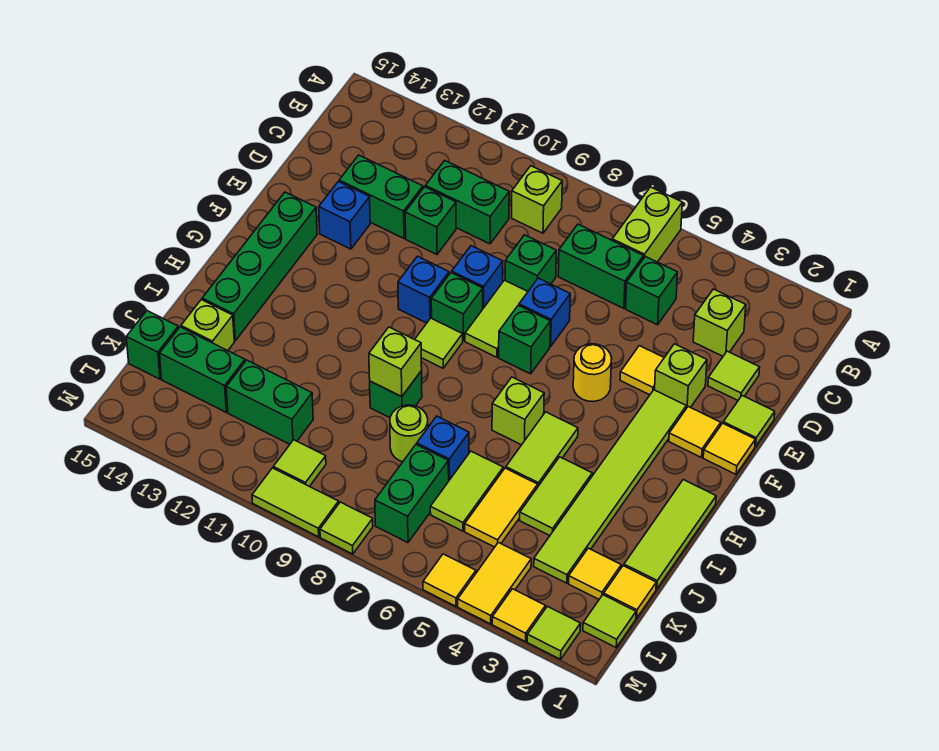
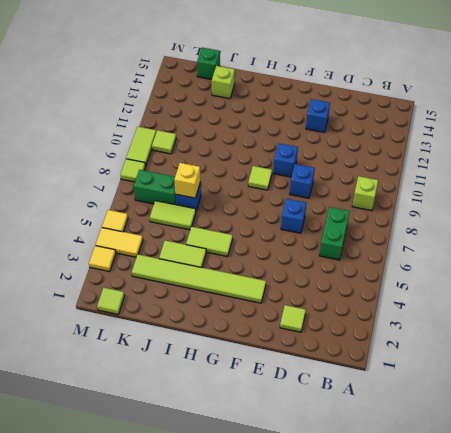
yellow 1x1 brick [174,163,201,198] -> none
none -> lime 1x2 brick [612,187,682,262]
none -> lime 1x1 brick [693,289,746,356]
none -> green 1x1 brick [626,256,678,325]
none -> green 1x2 brick [425,160,509,244]

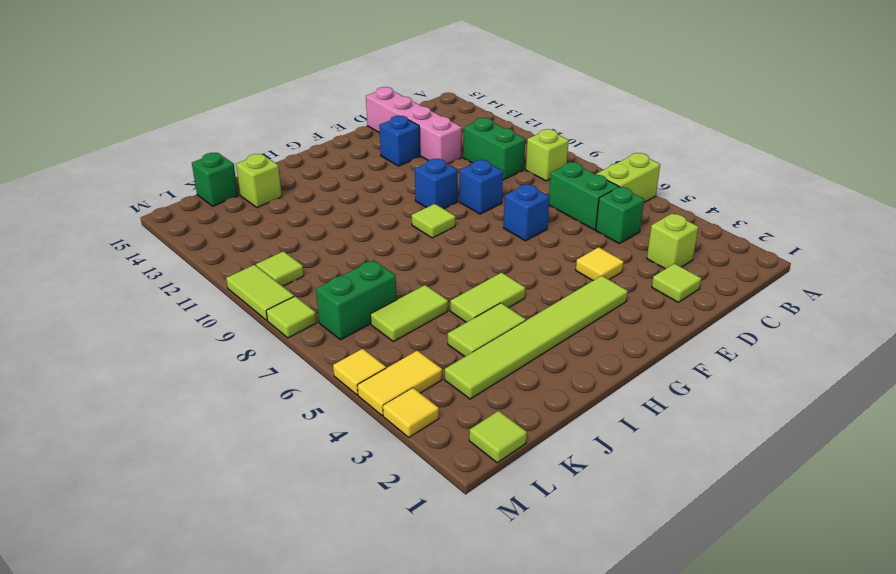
pink 1x4 brick [366,87,462,164] -> green 1x2 brick [339,155,423,238]
none -> green 1x1 brick [505,235,556,291]
none -> green 1x1 brick [405,187,456,254]
none -> lime 1x1 tile [723,396,775,446]
none -> lime 1x1 brick [655,344,707,408]

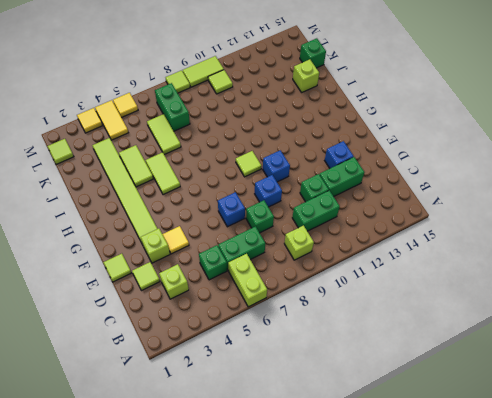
none -> lime 1x2 tile [465,280,528,357]
none -> yellow 1x1 tile [703,423,755,474]
none -> yellow 1x1 tile [669,407,721,458]
none -> yellow 1x1 round brick [573,344,612,402]

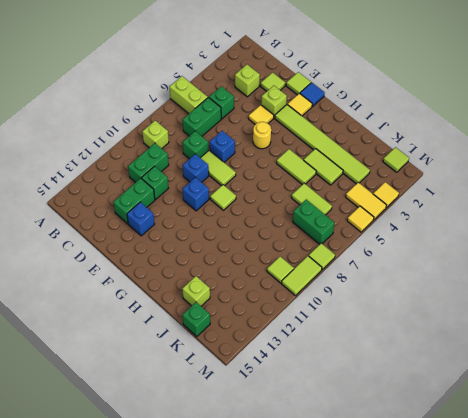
blue 1x1 tile [300,83,325,106] -> yellow 1x1 tile [703,423,755,474]
none -> green 1x1 brick [499,305,550,374]
none -> green 1x1 brick [431,273,483,341]
none -> green 1x4 brick [202,192,317,341]
none -> lime 1x3 tile [624,480,716,589]

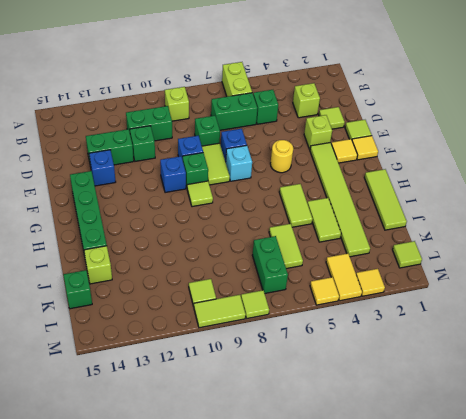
cyan 1x1 brick [226,145,252,181] -> green 1x1 brick [499,305,550,374]
none -> yellow 1x1 tile [620,346,664,395]
none -> lime 1x1 brick [492,377,544,445]
none -> green 1x1 brick [370,371,422,418]
none -> yellow 1x2 tile [465,468,538,547]

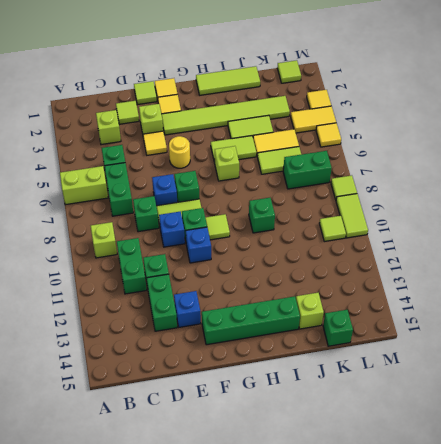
none -> blue 1x1 brick [417,416,469,480]
none -> lime 1x1 round brick [390,405,428,462]
none -> yellow 1x1 tile [604,566,656,618]
none -> yellow 1x1 tile [569,548,621,599]

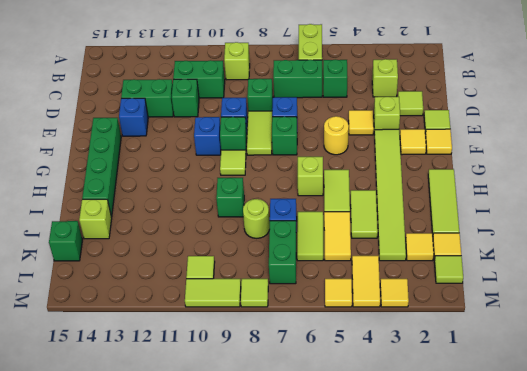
none -> green 1x2 brick [226,360,313,444]
none -> green 1x2 brick [160,327,245,412]
none -> lime 1x1 tile [527,606,581,659]
none -> lime 1x1 brick [369,327,422,397]

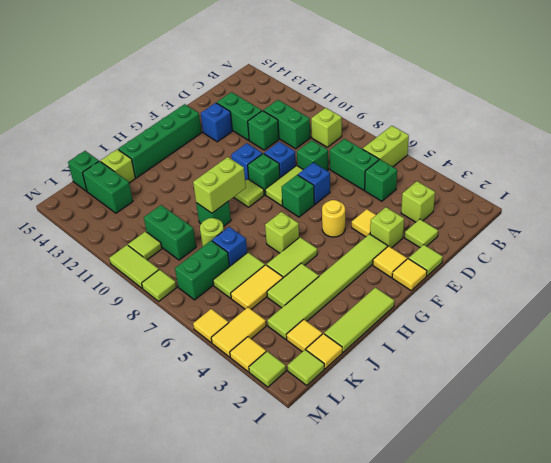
lime 1x2 brick [193,157,246,213] -> lime 1x1 brick [369,327,422,397]
green 1x2 brick [144,205,196,260] -> green 1x2 brick moved to [226,360,313,444]

